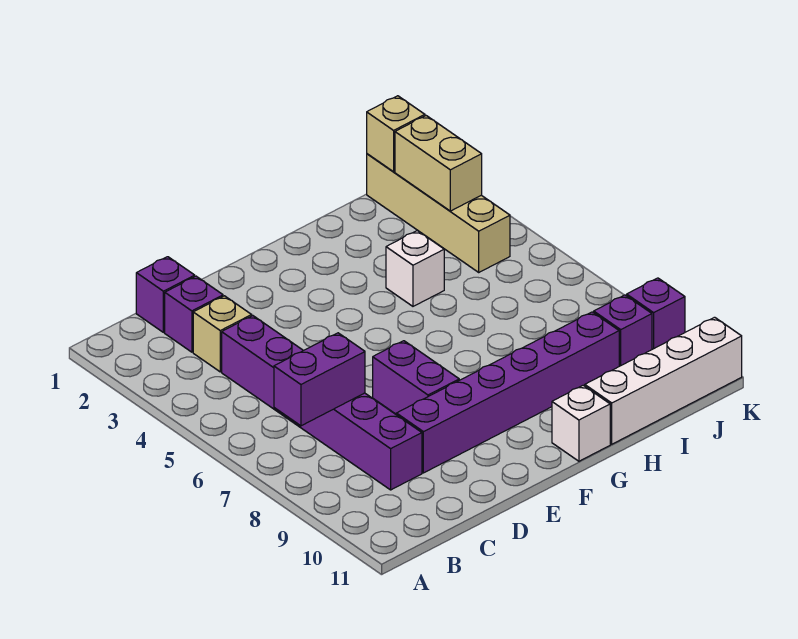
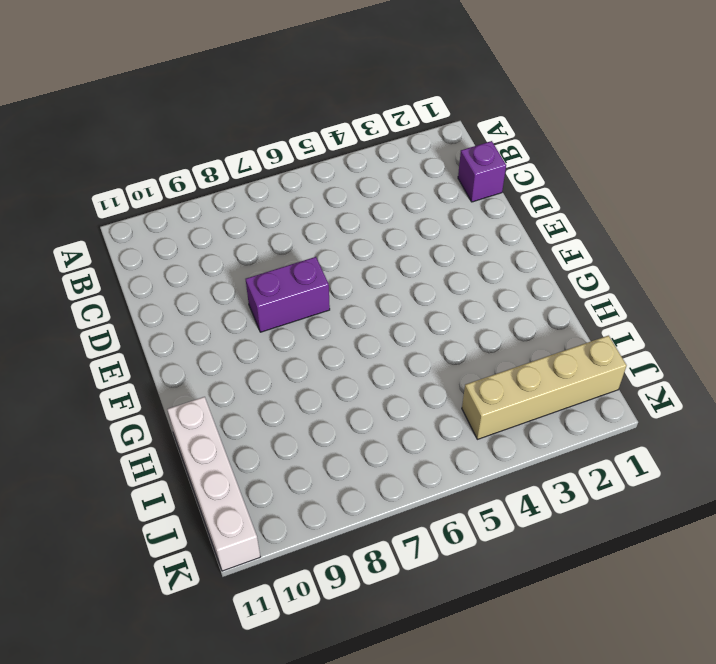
none -> purple 1x1 brick [165,276,223,352]
none -> tan 1x1 brick [193,296,252,372]
none -> purple 1x6 brick [222,316,422,490]

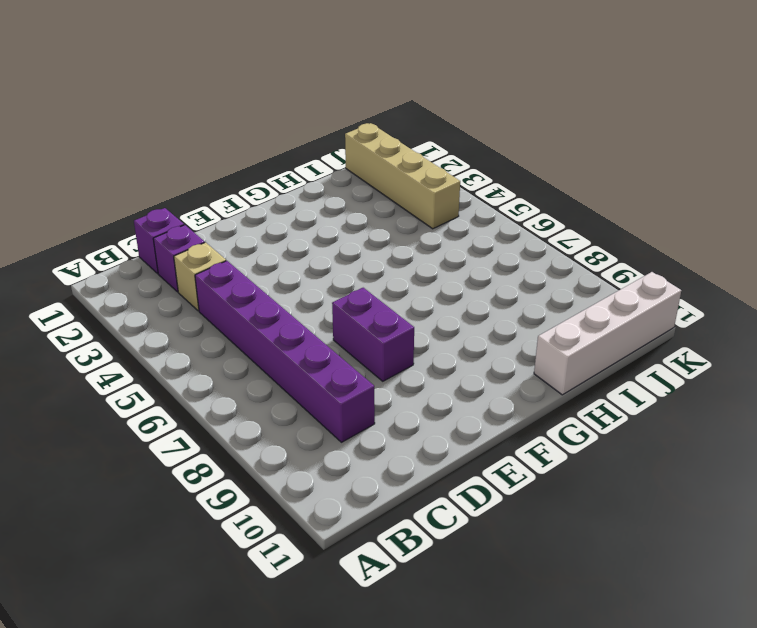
none -> purple 1x6 brick [396,312,619,473]
none -> white 1x1 brick [552,385,610,461]
none -> white 1x1 brick [386,231,444,306]

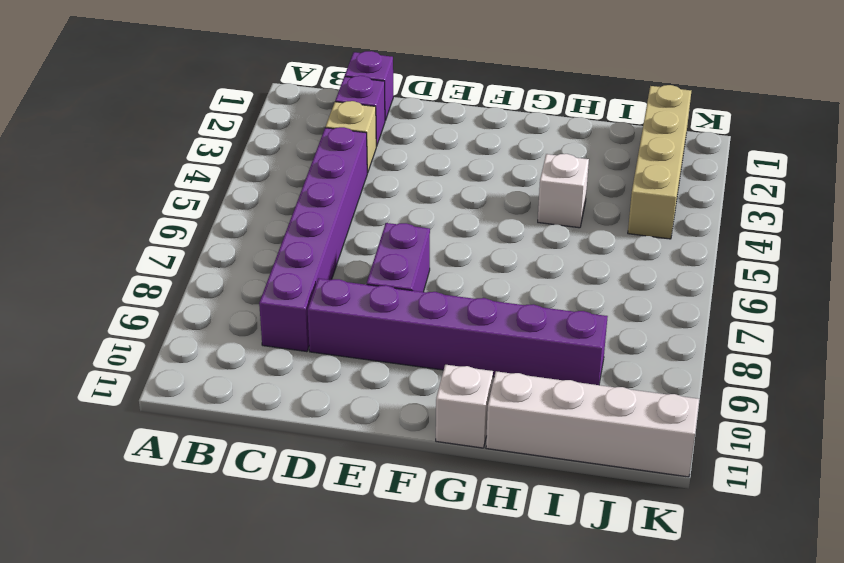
none -> purple 1x1 brick [594,295,652,366]
none -> purple 1x1 brick [627,278,685,349]
none -> purple 1x2 brick [274,333,365,426]

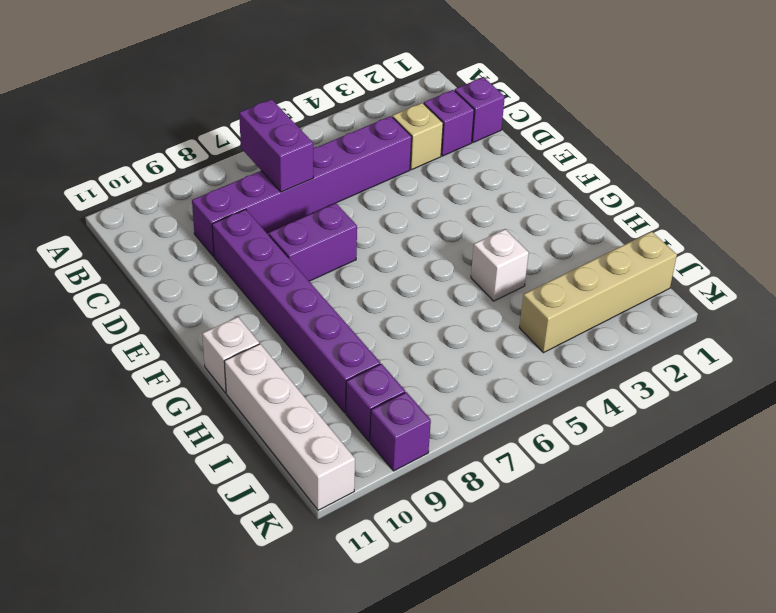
none -> tan 1x1 brick [367,96,425,172]
none -> tan 1x2 brick [395,116,482,211]

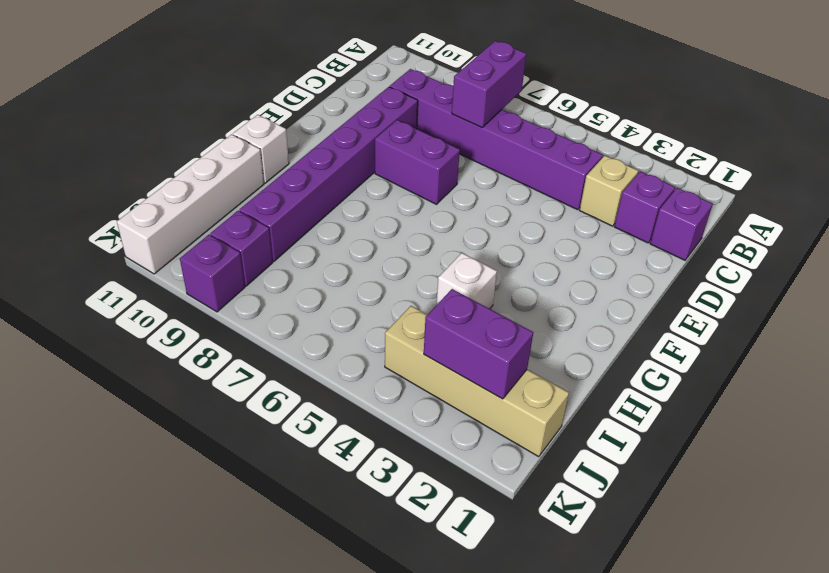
purple 1x2 brick [424,289,533,399] -> tan 1x2 brick [395,116,482,211]
none -> tan 1x1 brick [367,96,425,172]

